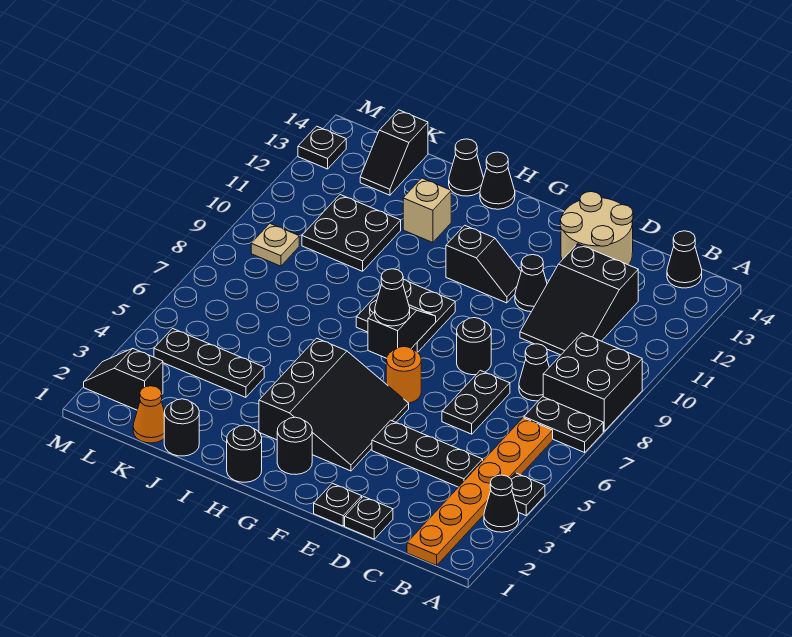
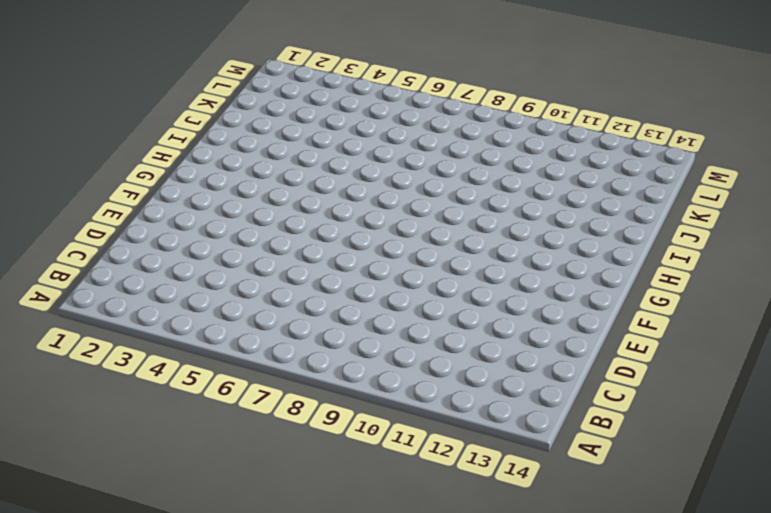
none -> black 1x1 cone [484,475,519,532]
none -> black 1x1 plate [510,473,545,515]
none -> black 1x2 plate [524,397,603,452]
none -> black 2x2 brick [543,333,642,431]

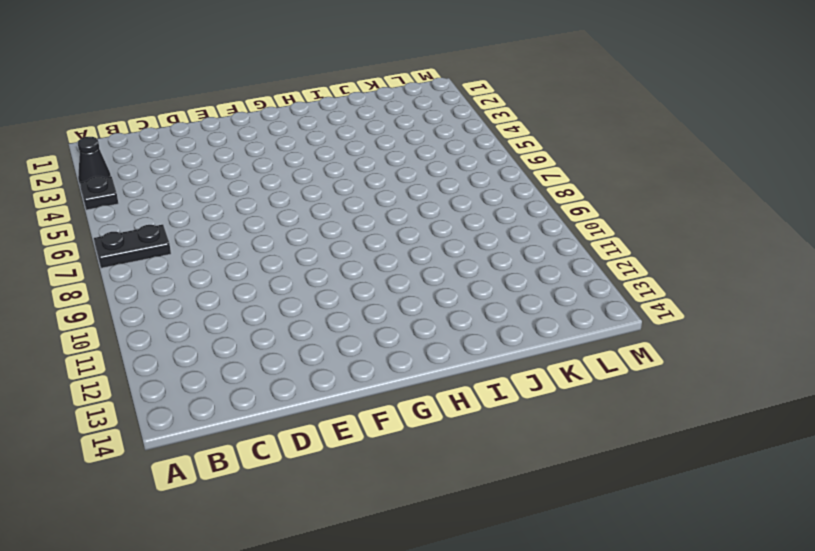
none -> black 2x2 brick [543,333,642,431]
none -> orange 1x6 plate [407,418,553,565]
none -> black 1x1 cone [667,231,702,288]
none -> black 1x3 plate [372,420,483,487]

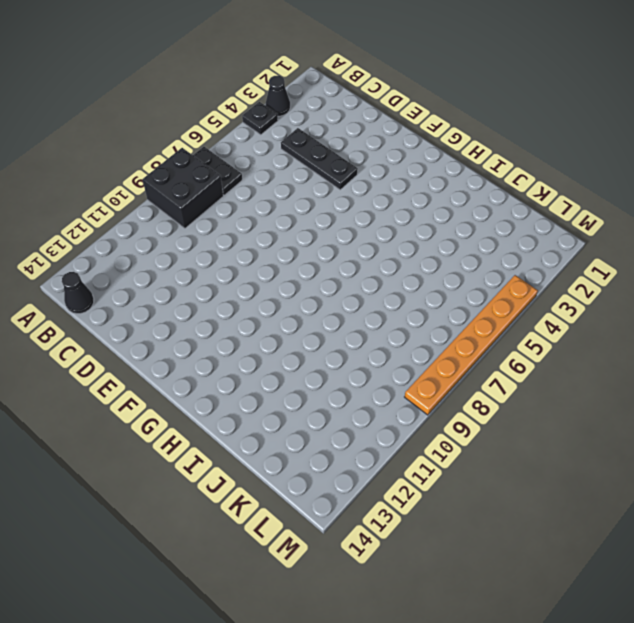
orange 1x6 plate [405,275,538,415] -> orange 1x6 plate moved to [407,418,553,565]
none -> black 1x1 cone [519,344,549,401]
none -> black 2x3 slope [520,244,638,355]
none -> black 1x1 plate [345,497,393,539]
none -> black 1x2 plate [442,370,510,434]

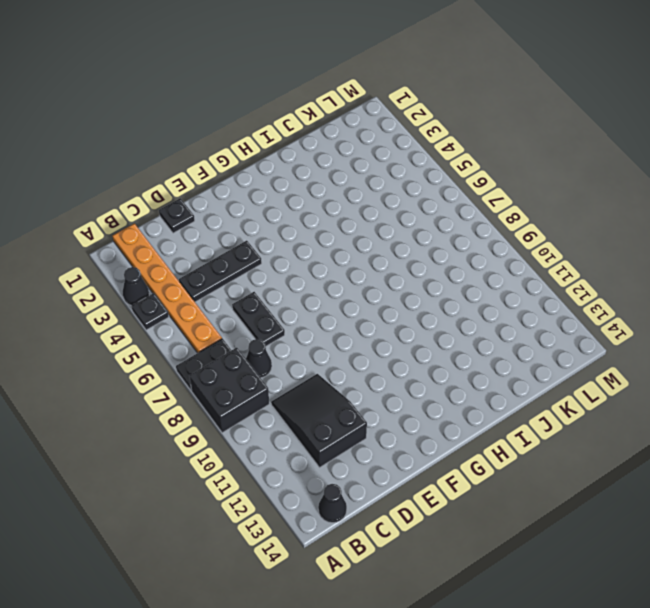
none -> tan 2x2 round brick [560,192,633,265]
none -> black 1x1 plate [314,483,362,526]
none -> black 1x1 round brick [457,318,491,375]
none -> black 1x1 cone [515,255,547,312]

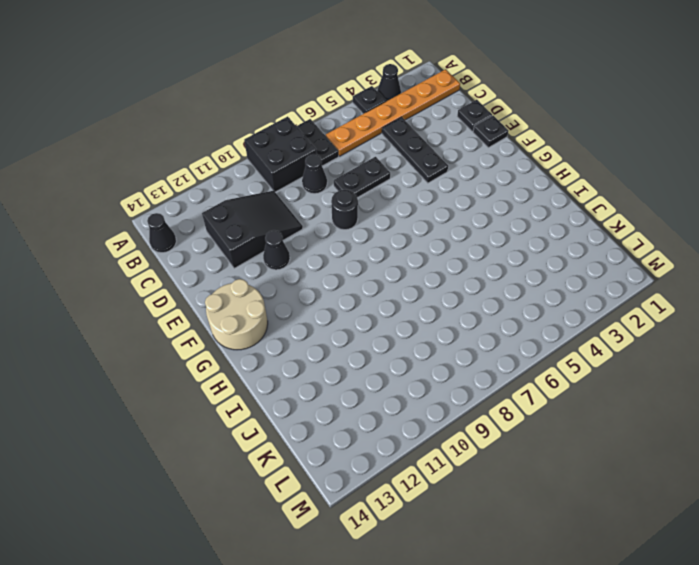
tan 2x2 round brick [205,279,268,350] -> tan 2x2 round brick moved to [560,192,633,265]
none -> black 3x3 slope [259,338,409,471]
none -> orange 1x1 round brick [386,346,421,403]
none -> black 1x2 slope [446,225,521,303]
none -> black 1x1 round brick [277,417,312,474]

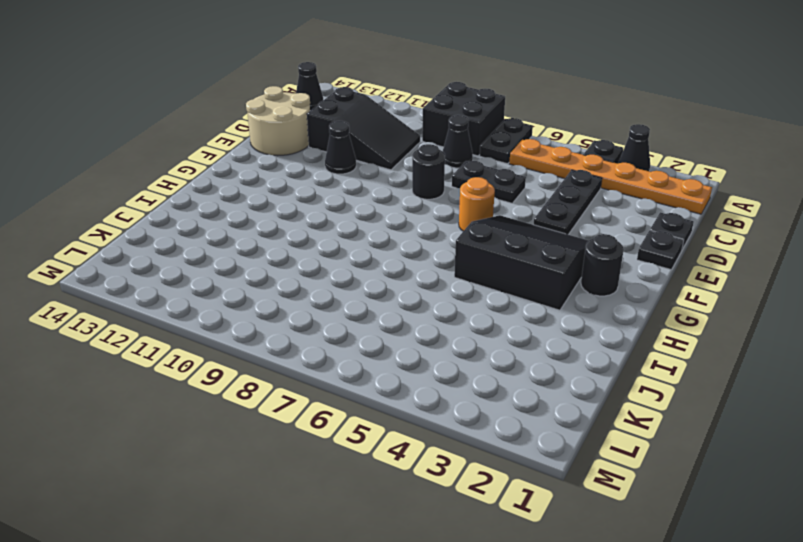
none -> black 1x2 slope [446,225,521,303]
none -> black 2x2 plate [356,280,455,352]
none -> black 1x1 round brick [227,425,262,482]
none -> black 1x1 cone [480,152,515,209]

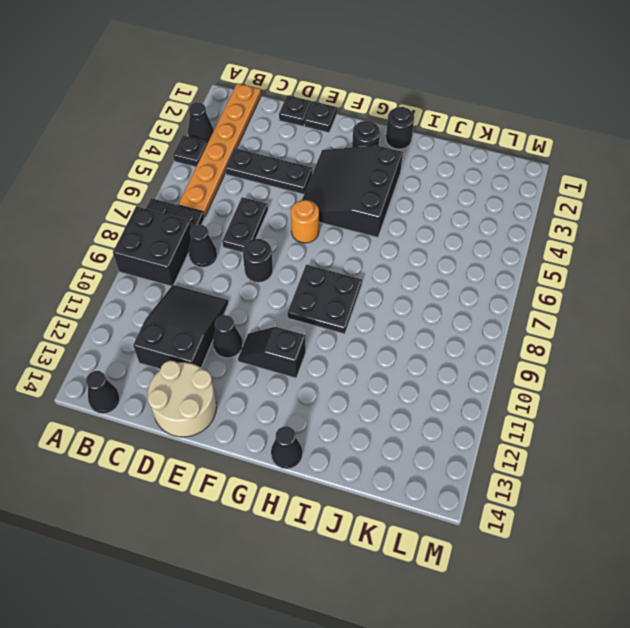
none -> tan 1x1 brick [403,178,451,243]
none -> black 1x1 cone [449,139,484,196]
none -> black 1x1 round brick [164,399,199,456]
none -> black 1x3 plate [154,329,264,397]

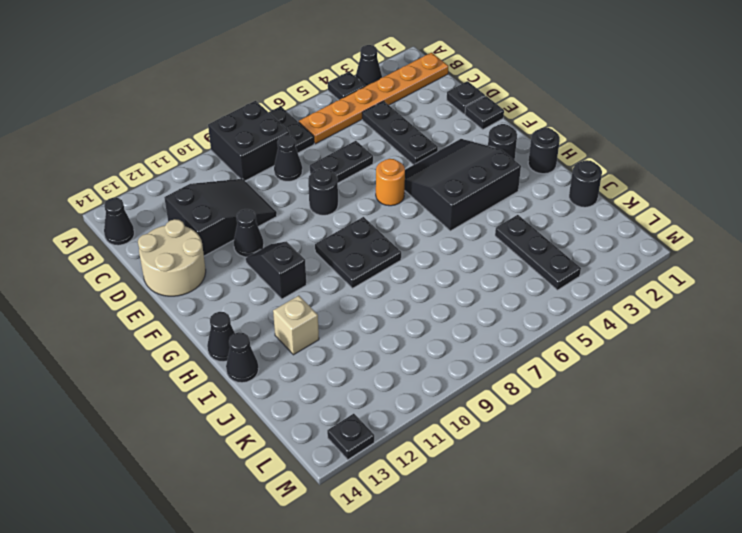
none -> black 2x2 plate [302,195,401,271]
none -> orange 1x1 cone [133,386,165,443]
none -> black 1x2 slope [360,110,428,195]
none -> black 1x2 slope [84,349,163,410]

